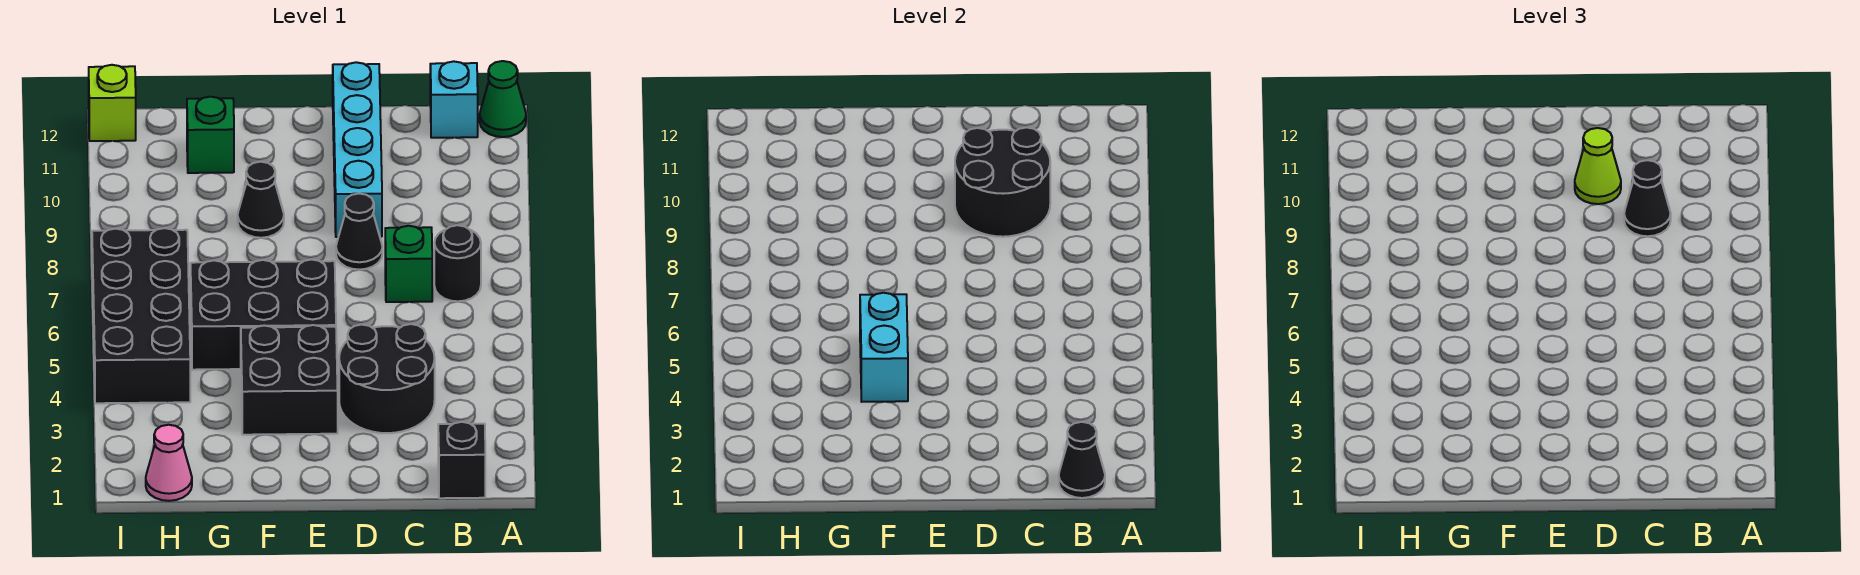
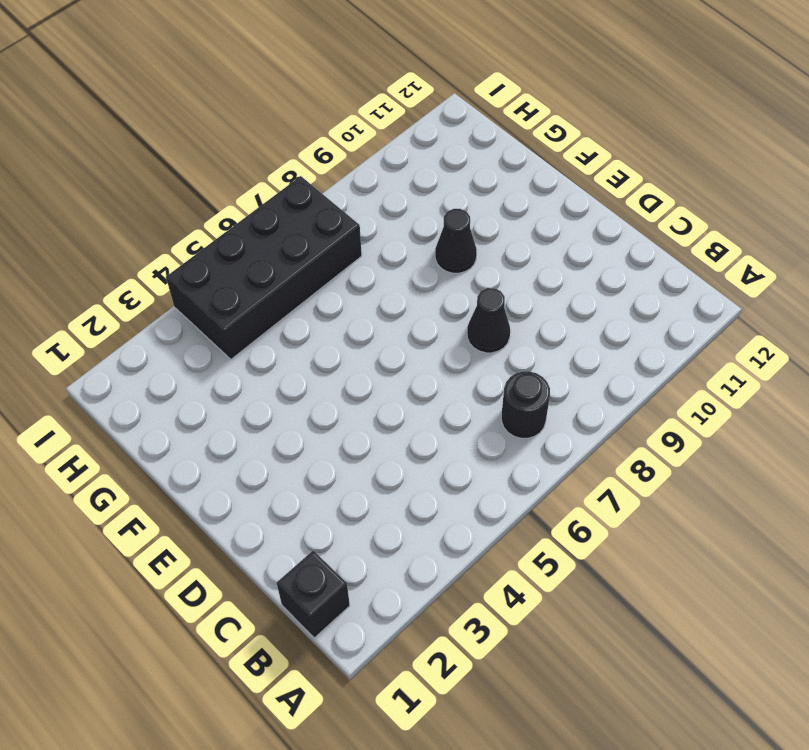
none -> green 1x1 cone [480,61,526,137]
none -> cyan 1x1 brick [430,61,478,138]
none -> black 2x2 round brick [339,324,435,433]

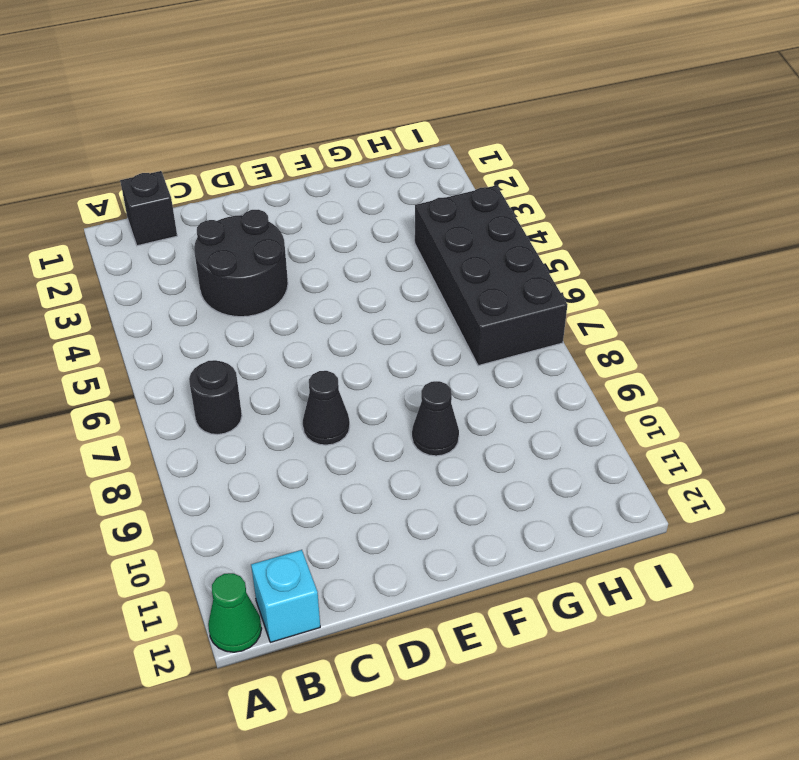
none -> green 1x1 brick [385,226,432,302]
none -> cyan 1x4 brick [333,62,382,237]
none -> black 2x2 brick [241,325,338,435]

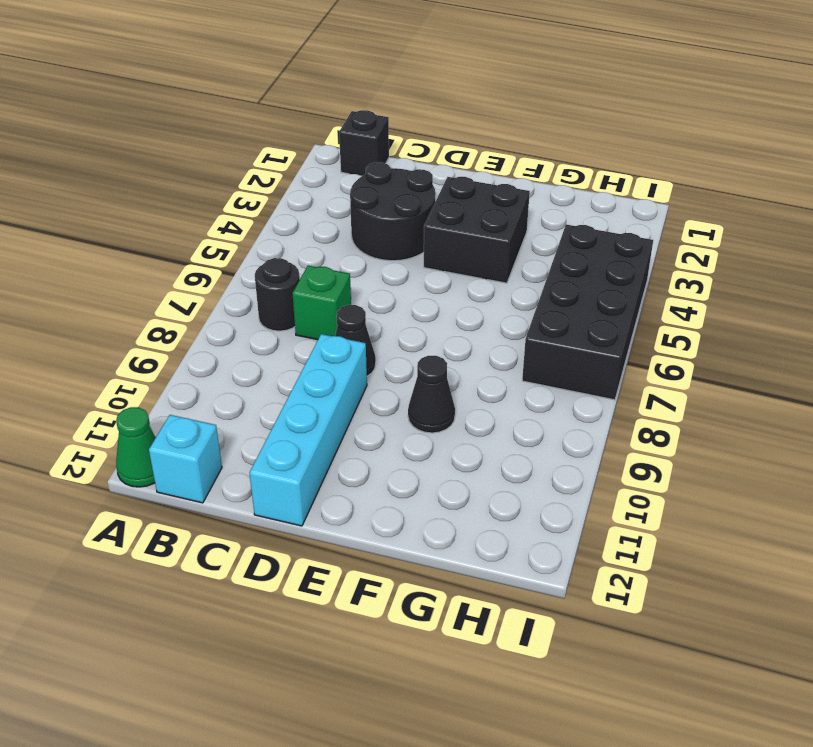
none -> black 2x3 brick [191,259,336,370]
none -> green 1x1 brick [187,97,234,173]
none -> pink 1x1 cone [146,425,192,501]

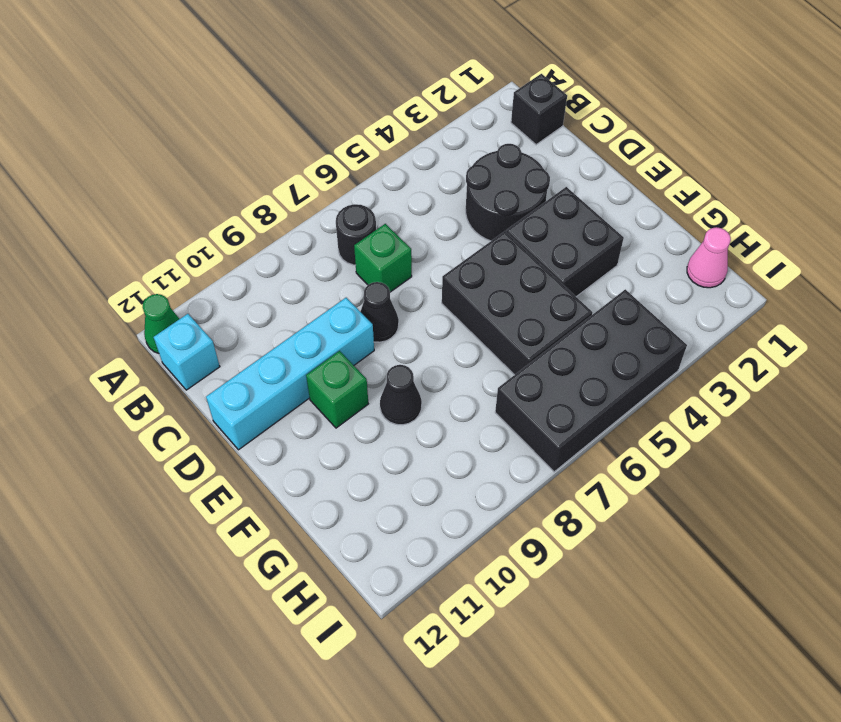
green 1x1 brick [306,351,368,428] -> green 1x1 brick moved to [187,97,234,173]
none -> lime 1x1 brick [89,65,136,141]
none -> black 1x1 cone [1059,422,1105,498]
none -> black 2x2 round brick [955,127,1050,237]

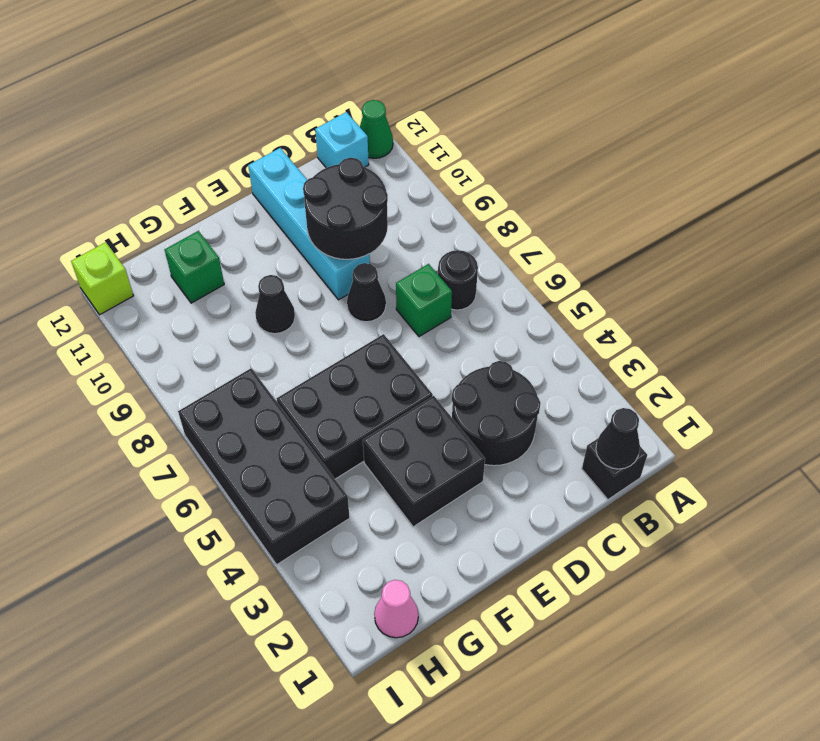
none -> cyan 1x2 brick [860,293,908,402]
none -> black 1x1 cone [1624,160,1671,236]
none -> lime 1x1 cone [1575,128,1621,204]

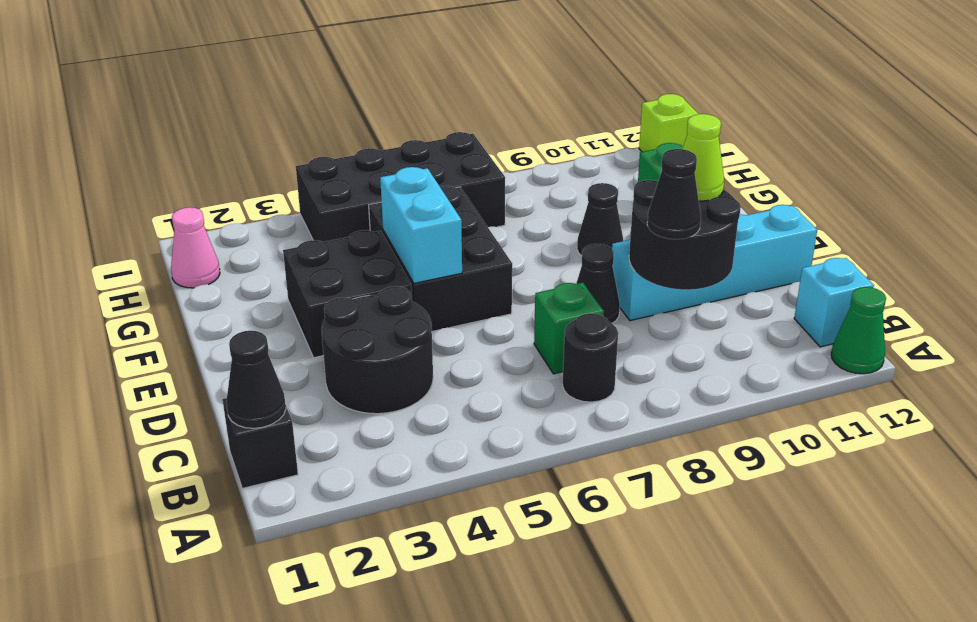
cyan 1x2 brick [380,167,462,283] -> cyan 1x2 brick turned to [860,293,908,402]

